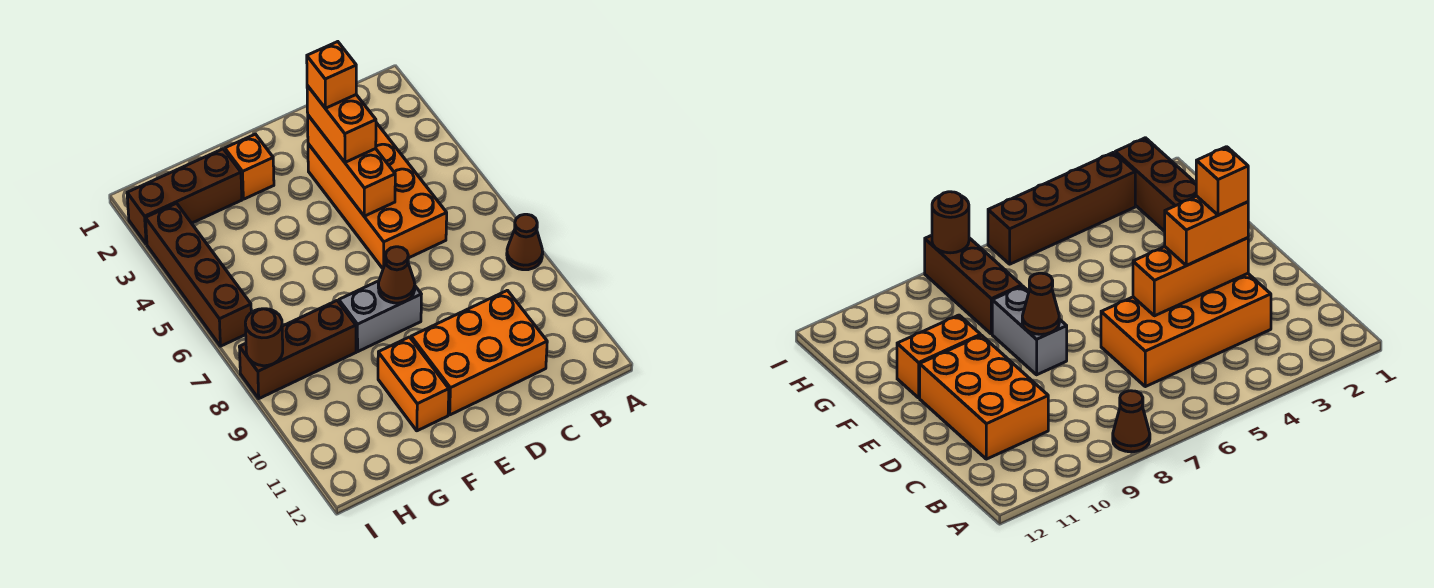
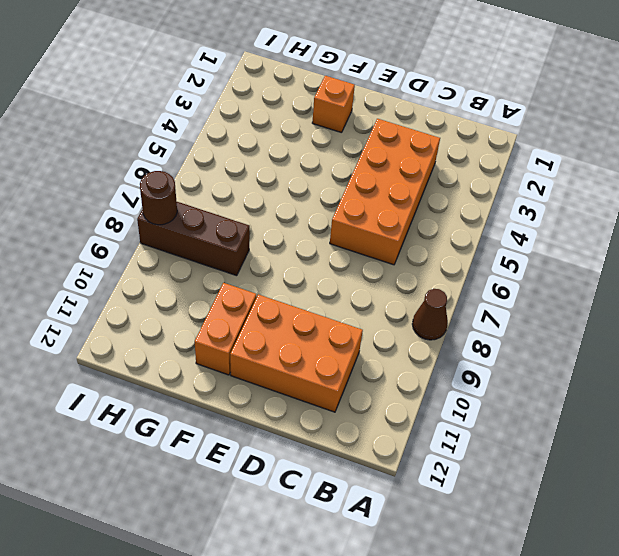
none -> grey 1x2 brick [339,281,421,352]
none -> brown 1x3 brick [127,149,242,244]
none -> brown 1x4 brick [146,203,251,346]

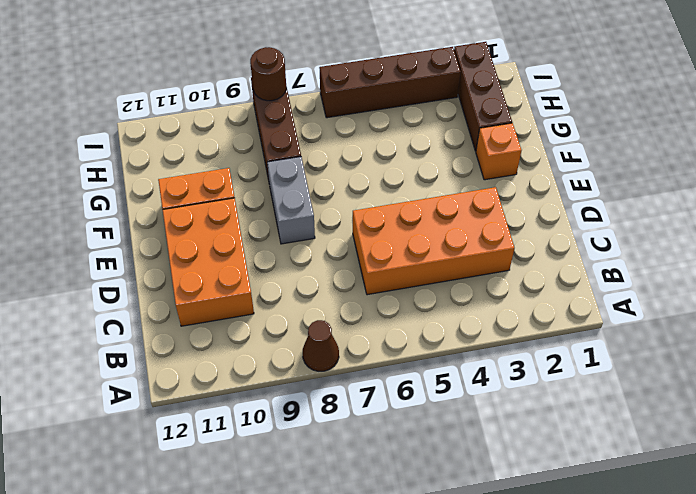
none -> orange 1x3 brick [308,115,395,216]
none -> brown 1x1 cone [378,247,415,303]
none -> orange 1x2 brick [307,85,376,162]

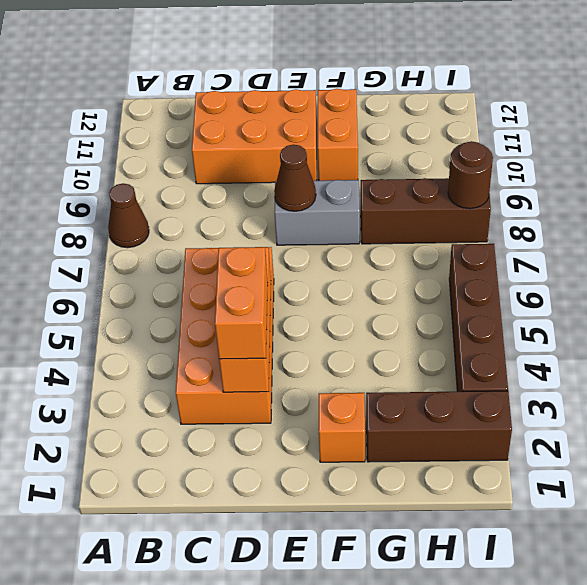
none -> orange 1x1 brick [307,42,356,108]

